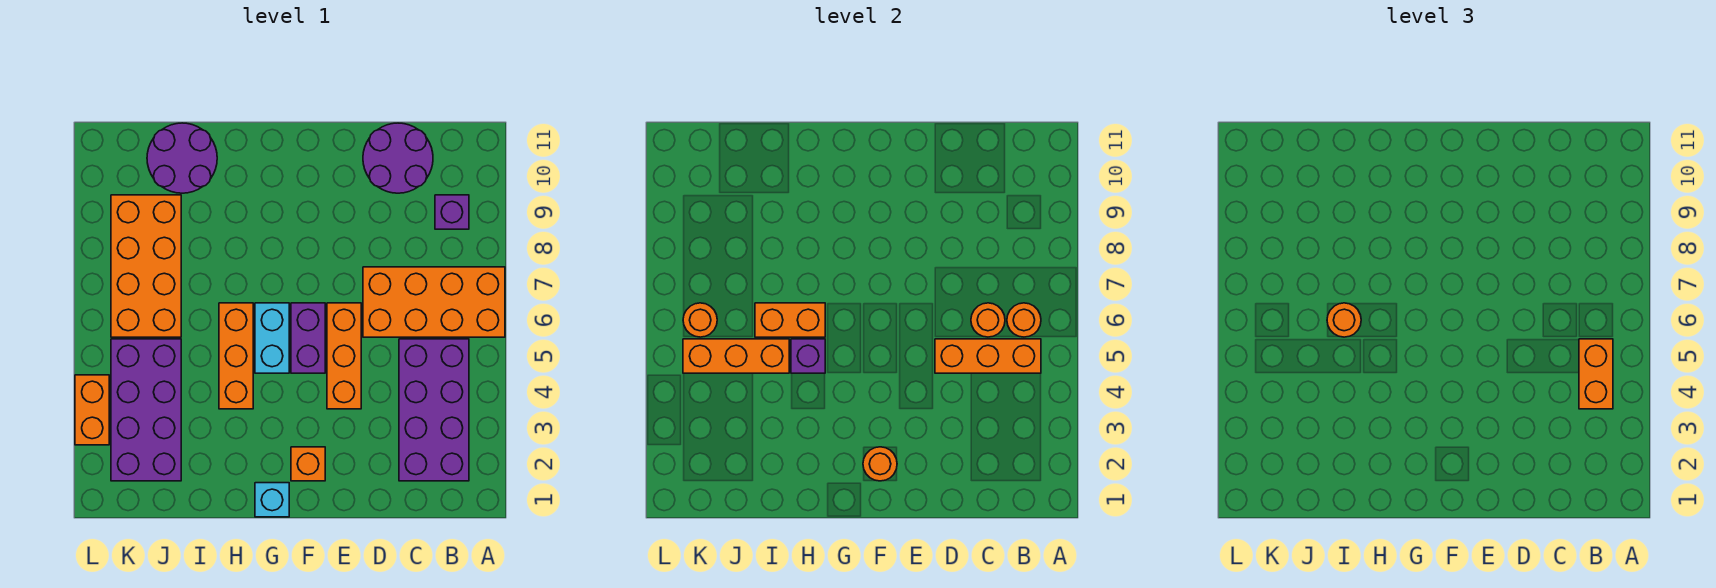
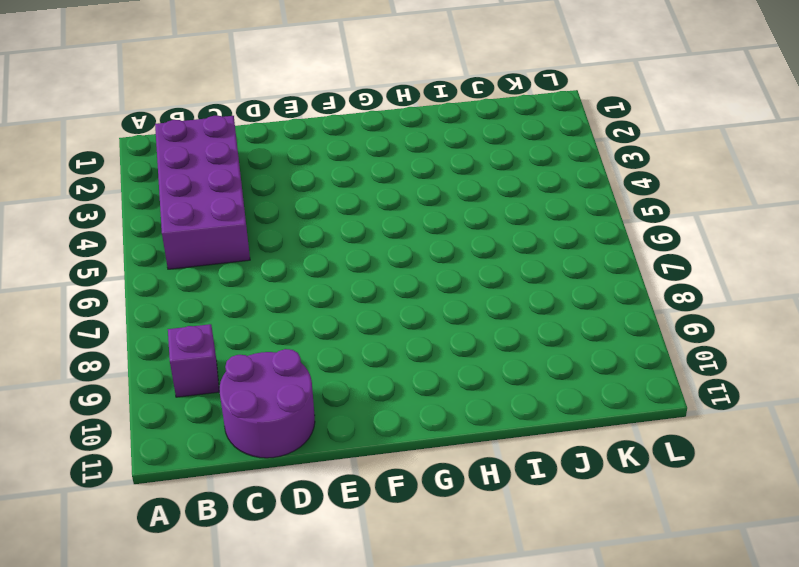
none -> orange 2x4 brick [363,267,505,337]
none -> orange 1x3 brick [327,303,361,409]
none -> orange 1x1 brick [291,447,325,481]

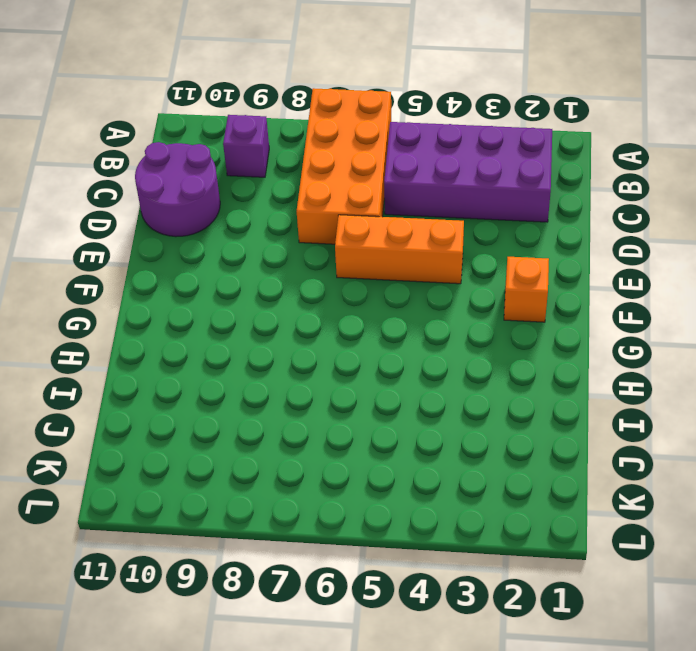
none -> purple 1x2 brick [291,303,325,373]
none -> cyan 1x1 brick [255,483,289,517]
none -> cyan 1x2 brick [255,303,289,373]

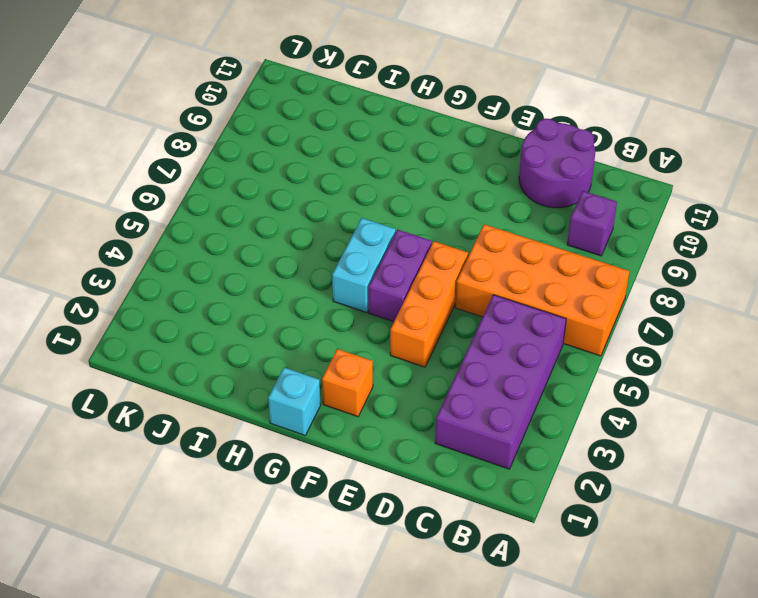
none -> orange 1x3 brick [219,303,253,409]
none -> purple 2x2 round brick [147,123,217,193]
none -> purple 2x4 brick [111,339,181,481]

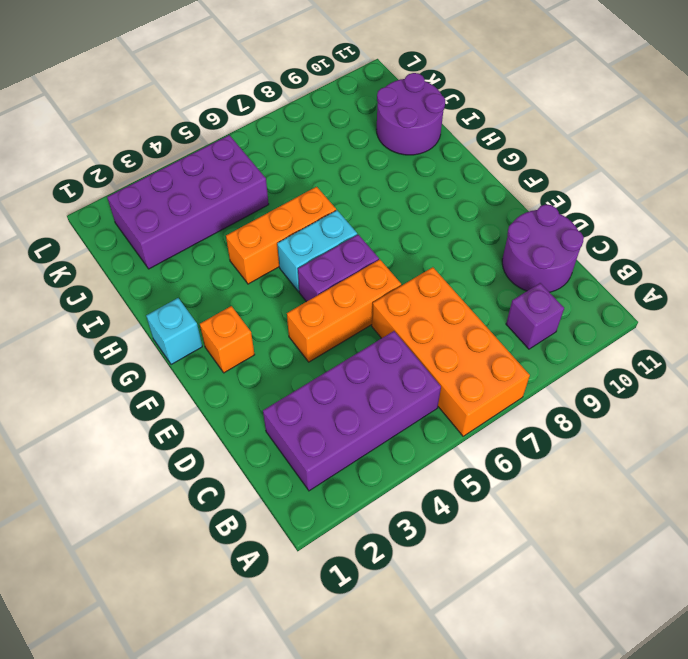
none -> orange 2x4 brick [111,195,181,337]
none -> orange 1x2 brick [75,375,109,445]
none -> orange 1x3 brick [935,339,1041,373]

